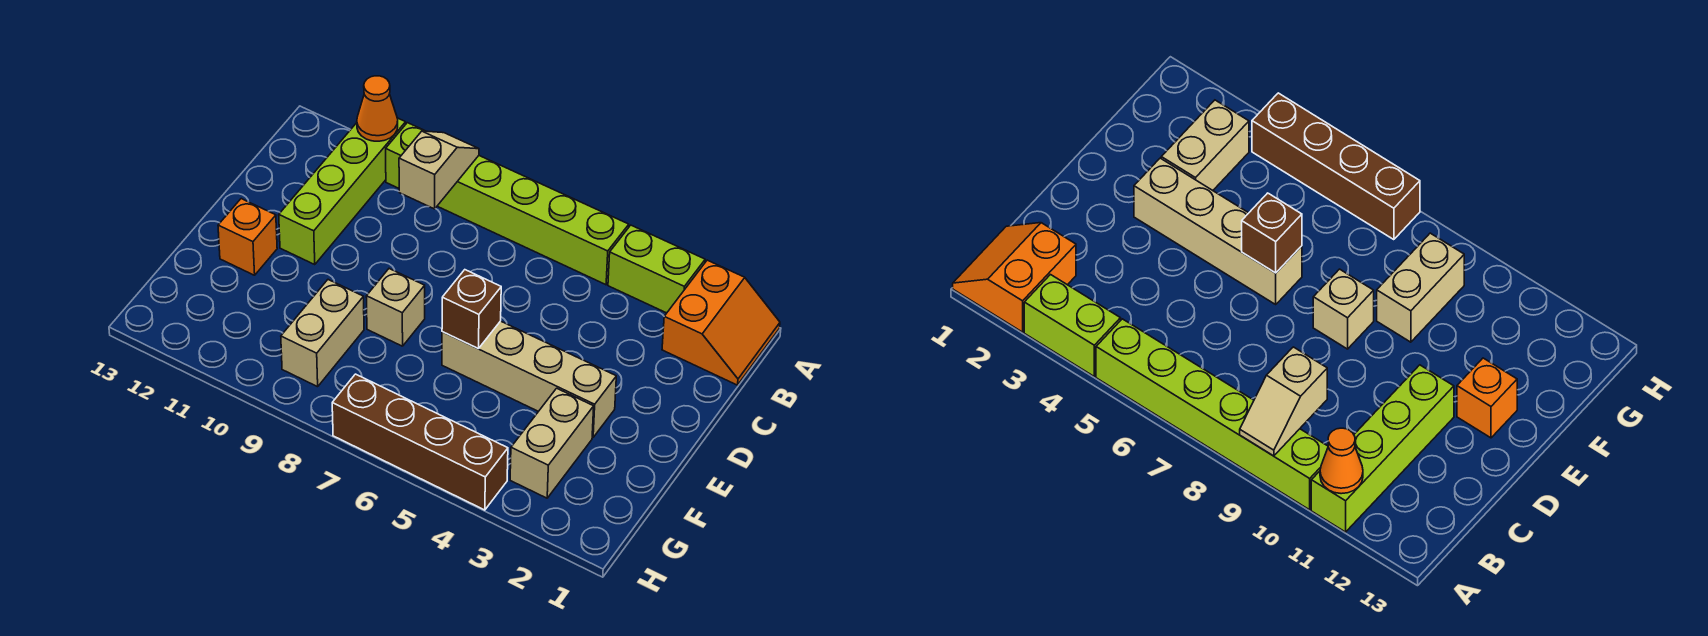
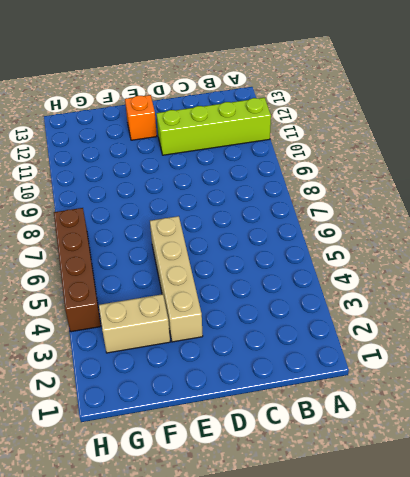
none -> orange 2x2 slope [662,260,780,385]
none -> lime 1x2 brick [608,225,705,313]
none -> lime 1x6 brick [386,123,629,285]

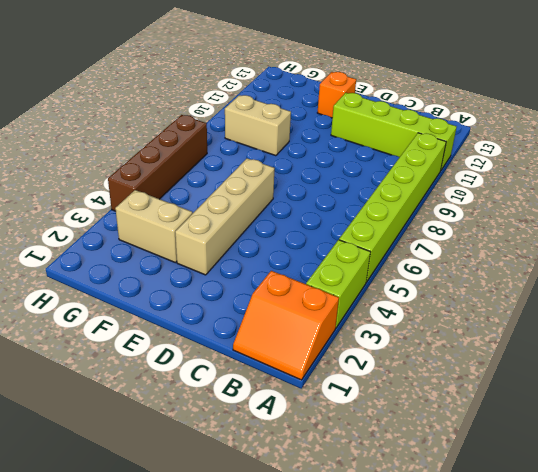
none -> tan 1x1 brick [366,269,425,346]
none -> tan 1x2 slope [399,131,479,209]
none -> orange 1x1 cone [357,76,398,141]

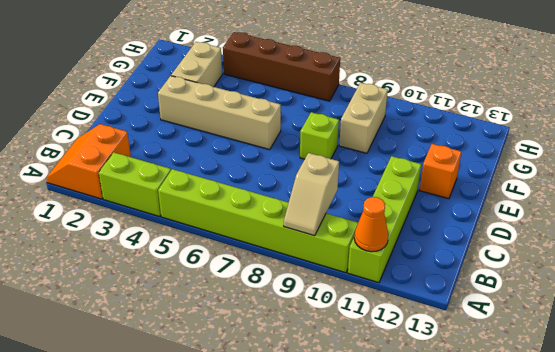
lime 1x1 brick [300,112,339,159] -> tan 1x1 brick [366,269,425,346]
none -> brown 1x1 brick [442,270,501,349]

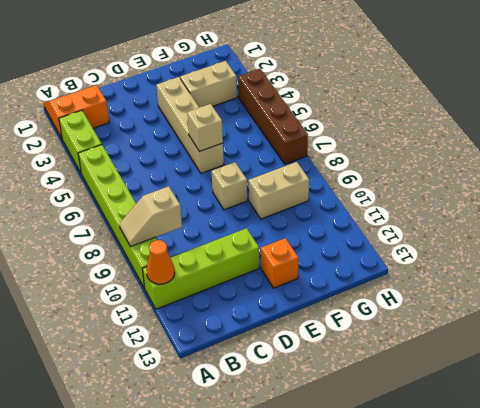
tan 1x1 brick [187,104,223,152] -> brown 1x1 brick [442,270,501,349]

